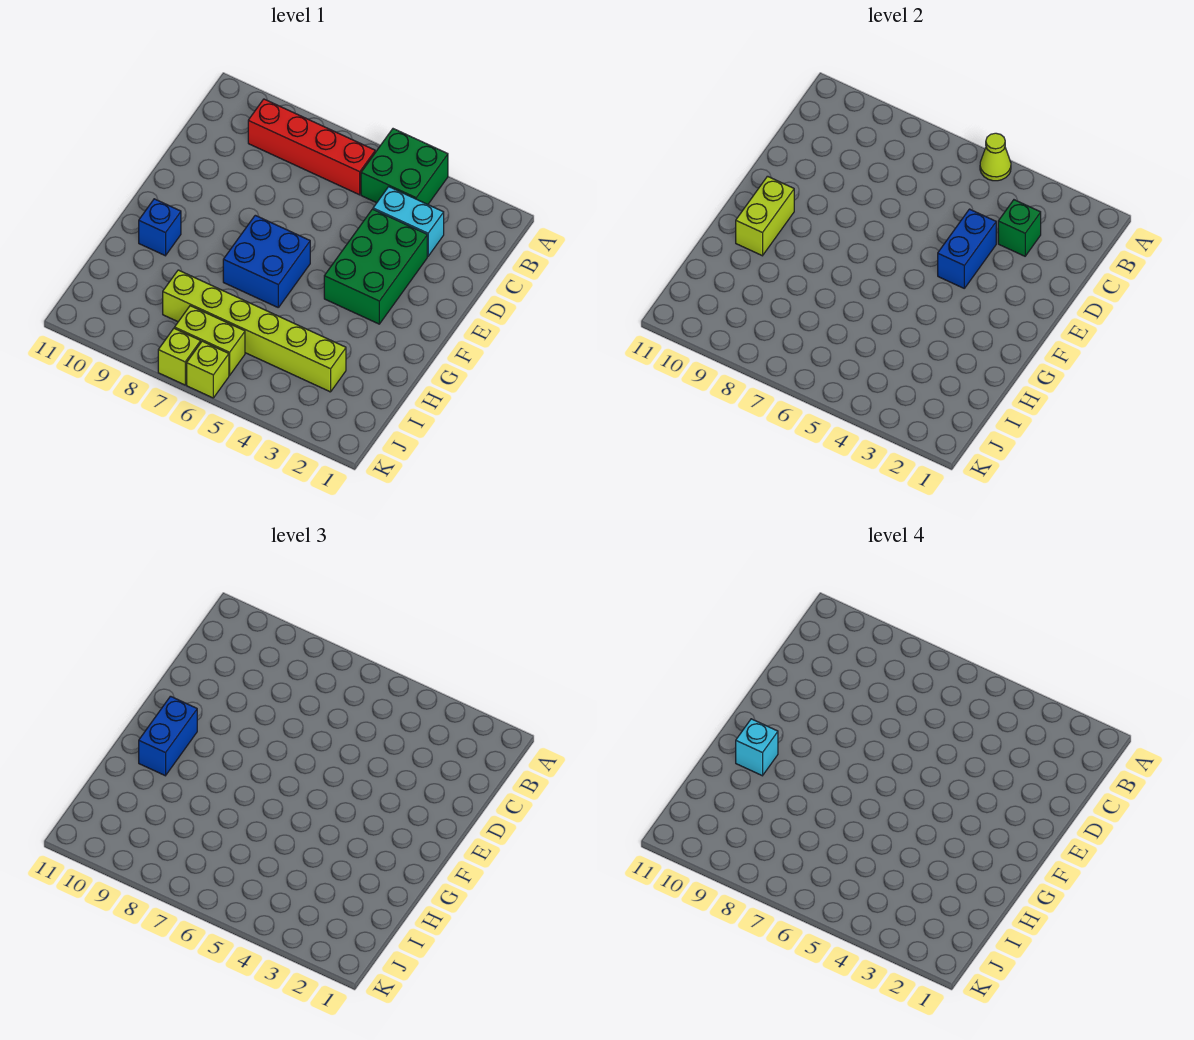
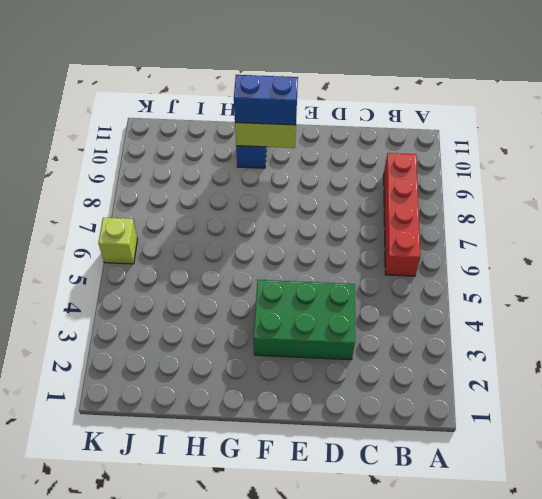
none -> green 2x2 brick [361,129,448,204]
none -> cyan 1x2 brick [373,187,444,256]
none -> blue 2x2 brick [223,215,310,307]

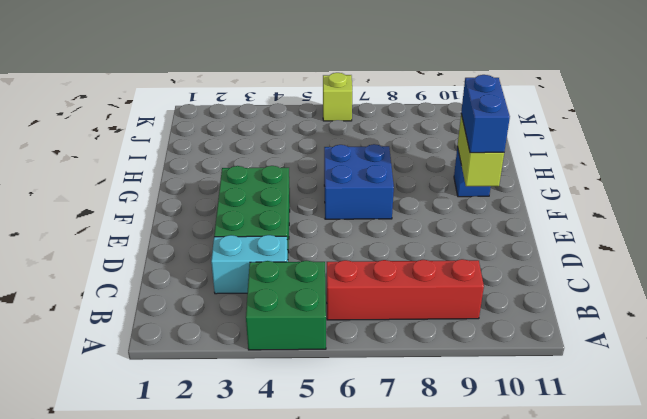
none -> lime 1x6 brick [163,270,346,392]
none -> lime 1x2 brick [175,306,245,375]
none -> lime 1x1 brick [158,328,201,385]

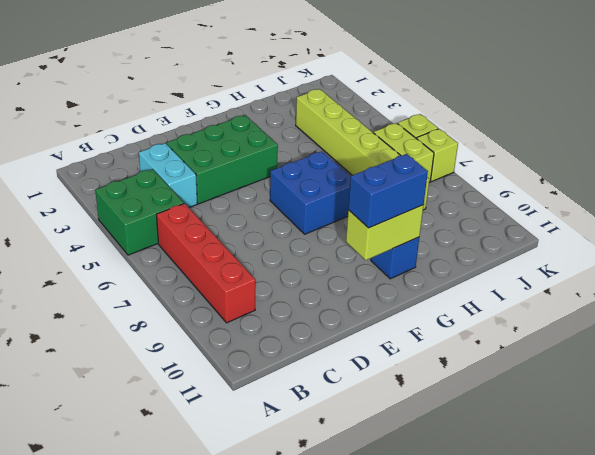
none -> lime 1x1 cone [980,133,1011,181]
none -> green 1x1 brick [998,200,1041,256]
none -> blue 1x2 brick [938,209,996,288]

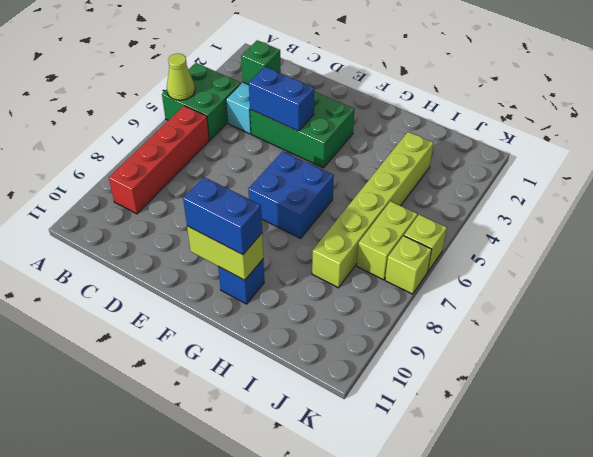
none -> cyan 1x1 brick [736,719,778,776]

